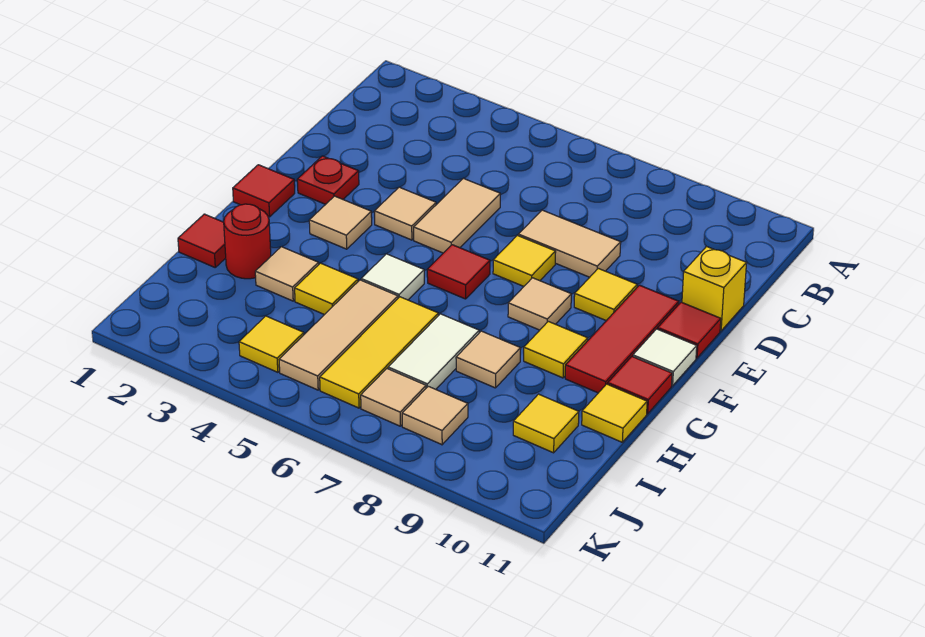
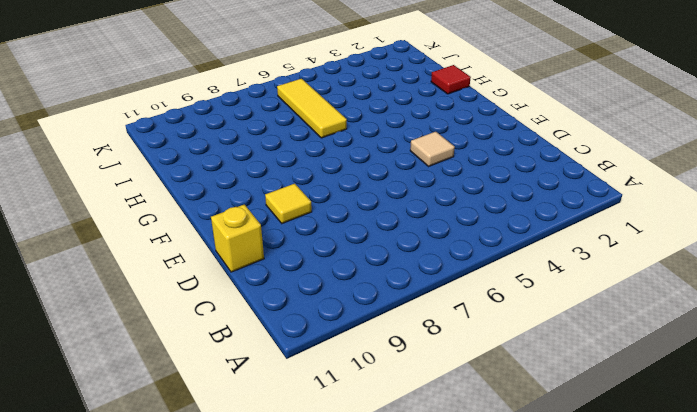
none -> tan 1x2 tile [414,178,500,253]
none -> tan 1x2 tile [518,210,621,277]
none -> red 1x1 plate [297,156,359,204]
none -> yellow 1x1 tile [493,235,556,286]

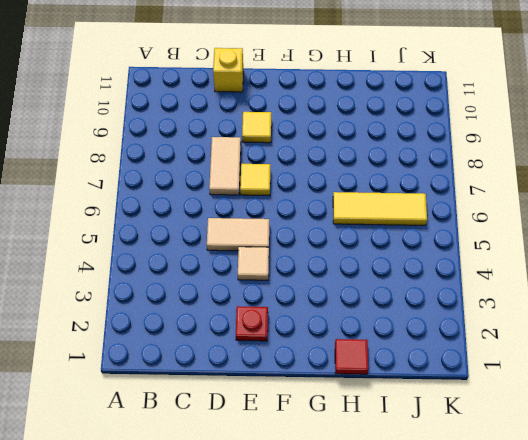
none -> red 1x3 tile [565,285,679,393]
none -> red 1x1 tile [658,302,721,358]
none -> red 1x1 tile [233,165,295,217]
none -> tan 1x1 tile [309,196,372,249]

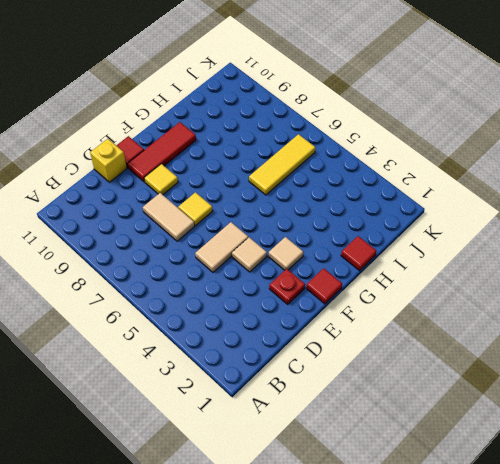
none -> red 1x1 tile [427,245,490,299]
none -> tan 1x1 tile [508,278,571,330]
none -> white 1x1 tile [633,329,697,386]
none -> white 1x1 tile [361,254,424,300]

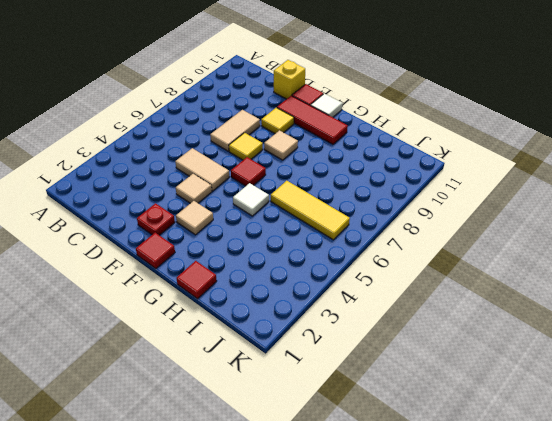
none -> yellow 1x1 tile [524,321,588,378]
none -> red 1x1 tile [608,357,672,414]
none -> red 1x1 round brick [224,204,271,279]
none -> tan 1x1 tile [255,247,319,301]

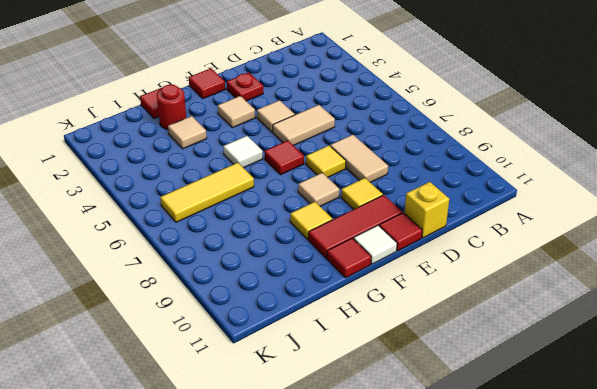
none -> yellow 1x1 tile [295,263,358,315]
none -> tan 1x3 tile [279,280,398,390]
none -> white 1x2 tile [388,314,479,389]
none -> tan 1x1 tile [456,331,521,388]

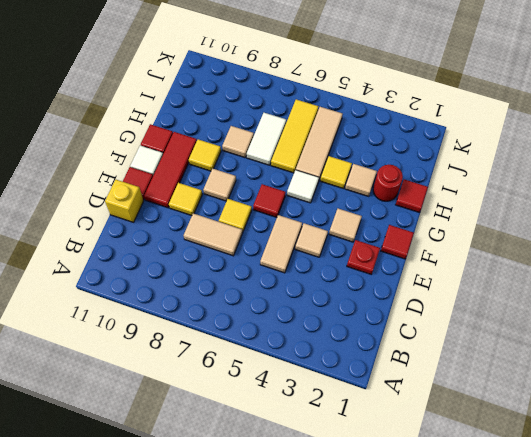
none -> yellow 1x1 tile [582,384,647,442]
none -> yellow 1x1 tile [513,394,579,453]
none -> yellow 1x1 tile [239,316,304,372]
none -> tan 1x1 tile [361,369,426,426]

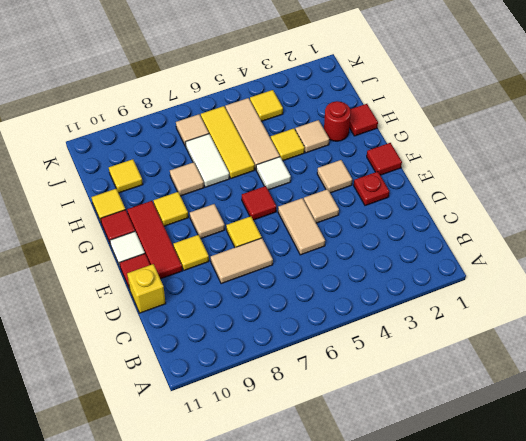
none -> tan 1x1 tile [402,386,468,445]

